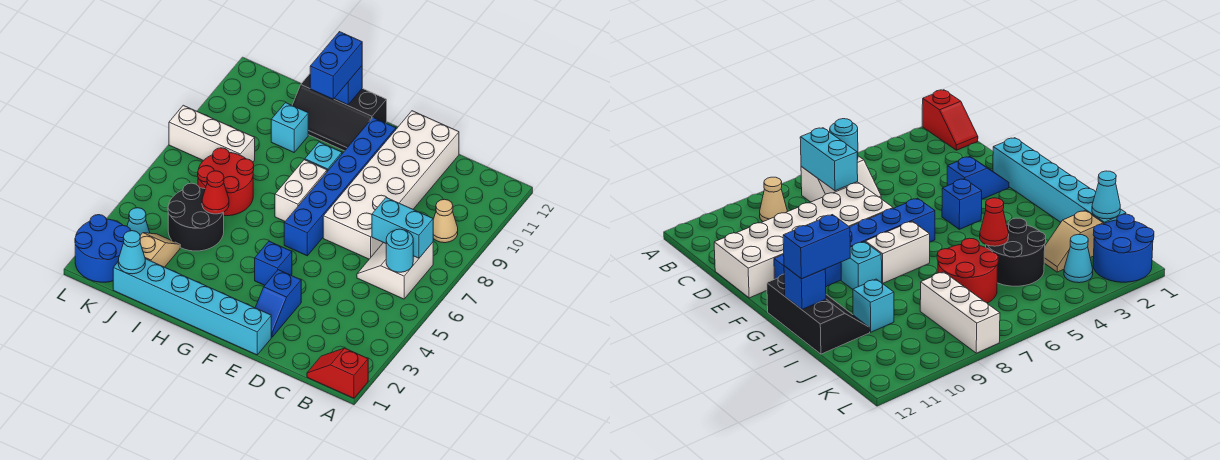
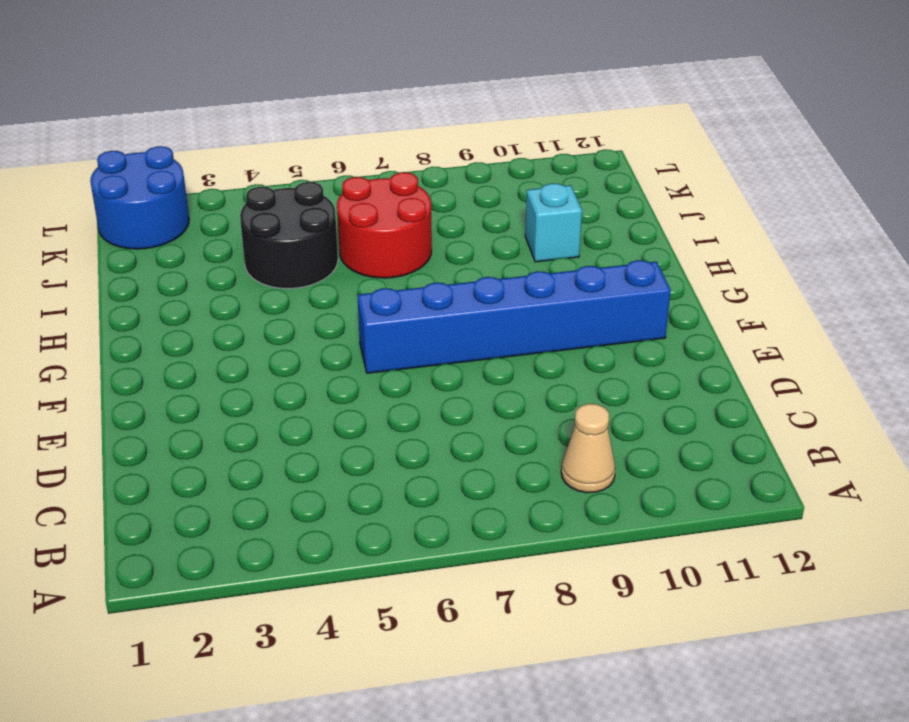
none -> red 1x2 slope [307,348,368,398]
none -> white 2x2 slope [357,242,433,299]
none -> white 2x6 brick [323,111,459,259]

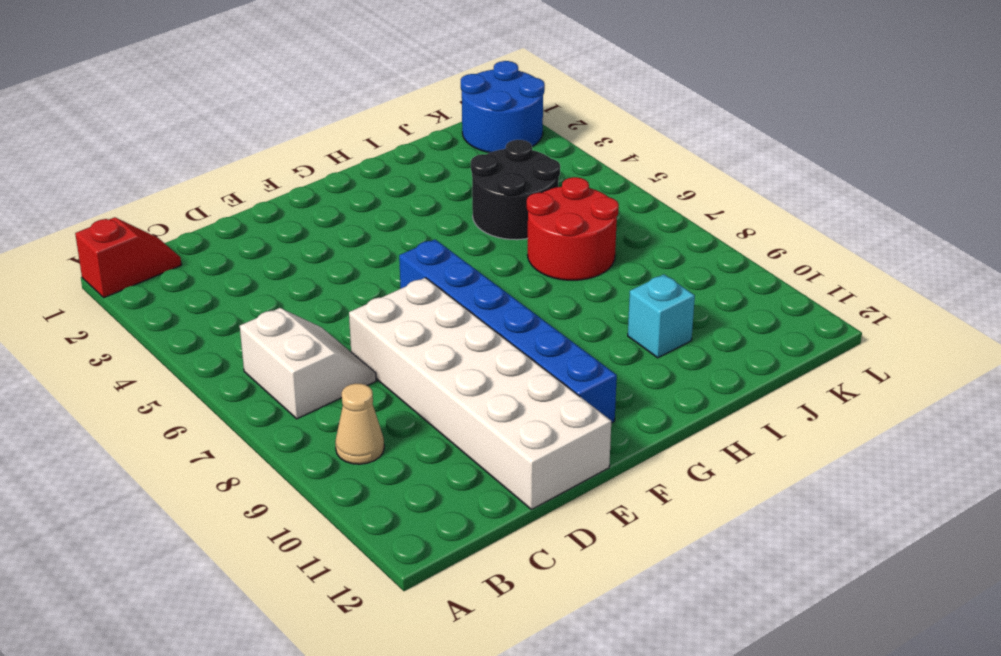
none -> cyan 1x6 brick [113,259,271,355]
none -> blue 1x2 slope [255,270,301,337]
none -> blue 1x1 brick [255,241,292,285]

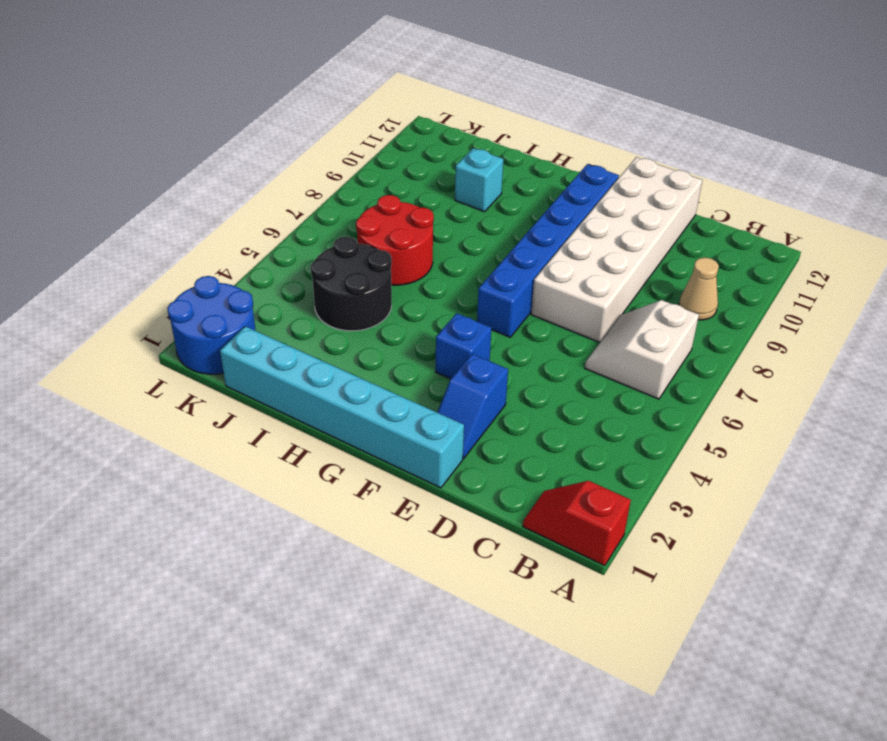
none -> white 1x2 brick [275,160,327,221]
none -> cyan 1x1 brick [305,142,342,171]
none -> black 2x3 slope [292,74,387,151]

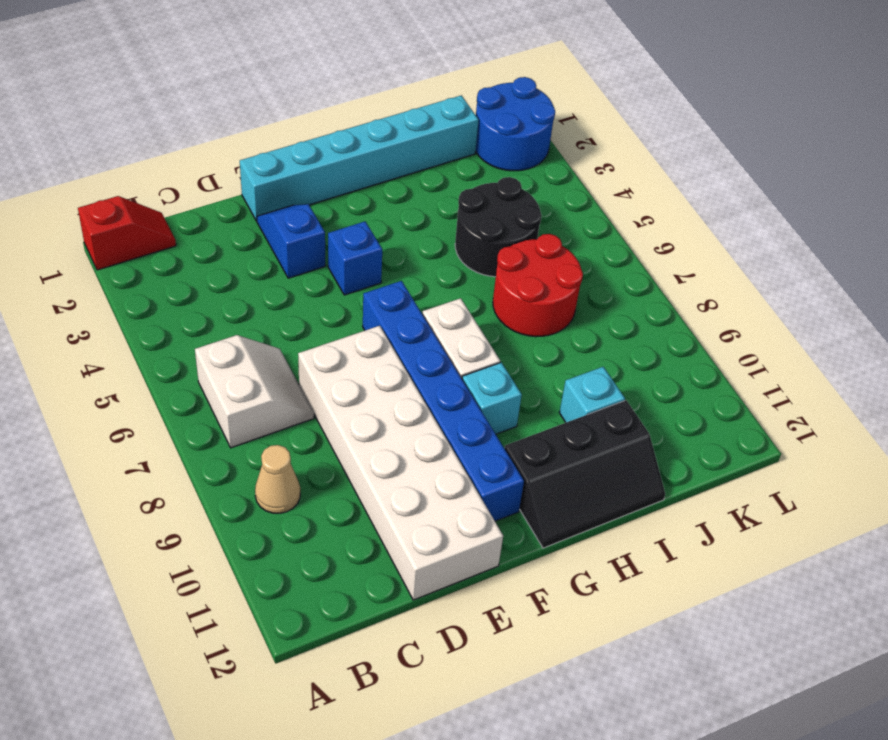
black 2x3 slope [505,400,665,548] -> black 2x3 slope turned to [292,74,387,151]
none -> tan 1x2 slope [140,233,180,267]
none -> white 1x3 brick [169,105,255,162]
none -> cyan 1x1 cone [127,208,150,235]

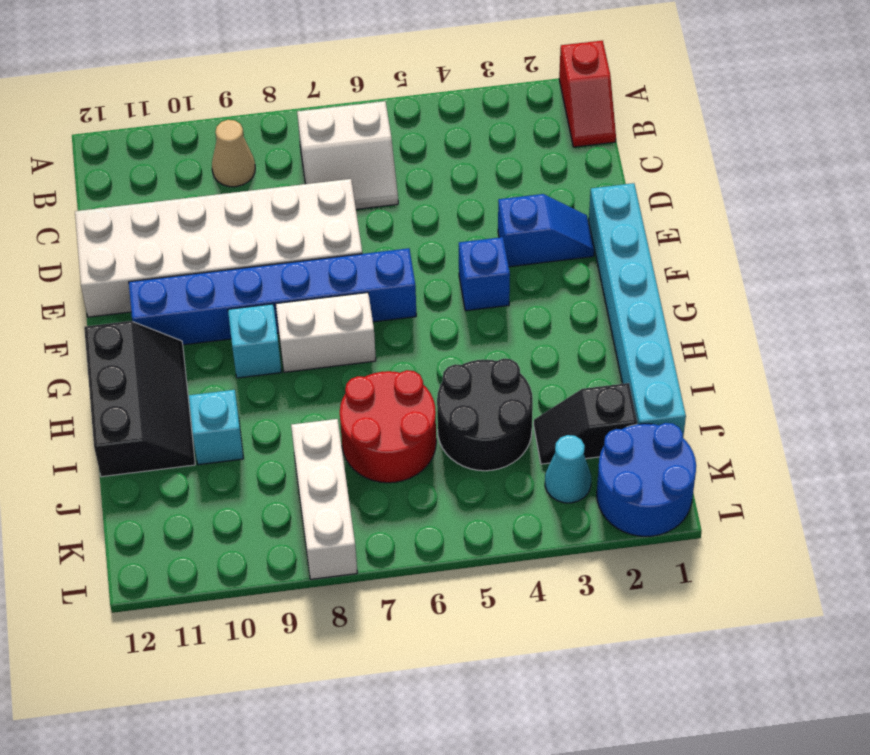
black 1x2 slope [534,383,637,464] -> tan 1x2 slope [140,233,180,267]
none -> cyan 1x1 round brick [386,229,413,272]
none -> cyan 1x2 brick [372,198,433,258]
none -> blue 1x1 brick [334,66,362,105]

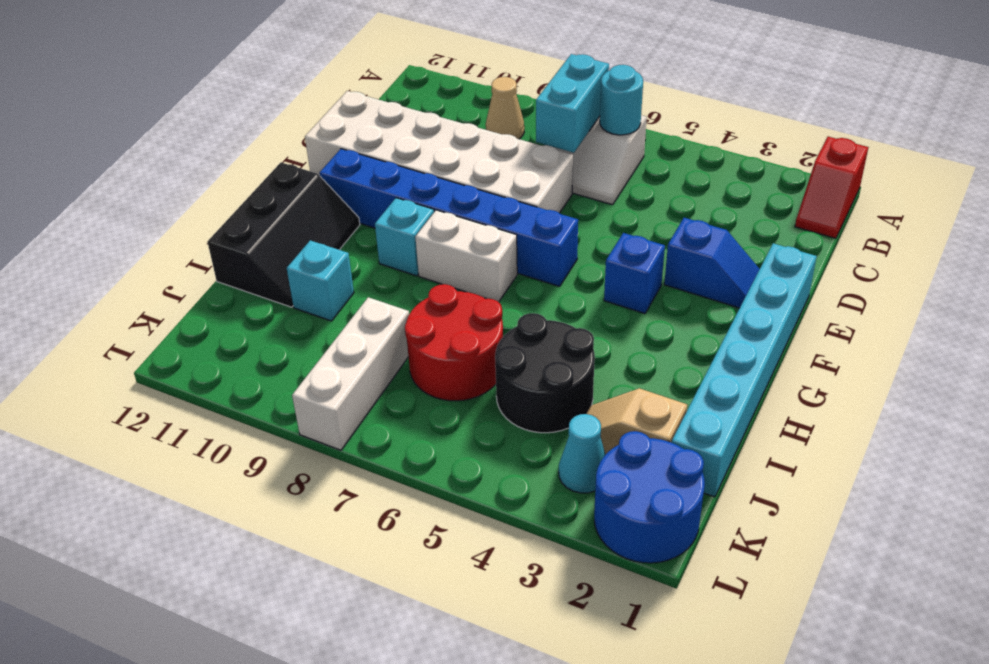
none -> blue 1x1 brick [334,66,362,105]
none -> red 1x1 cone [202,171,229,214]
none -> cyan 1x1 cone [118,231,145,274]

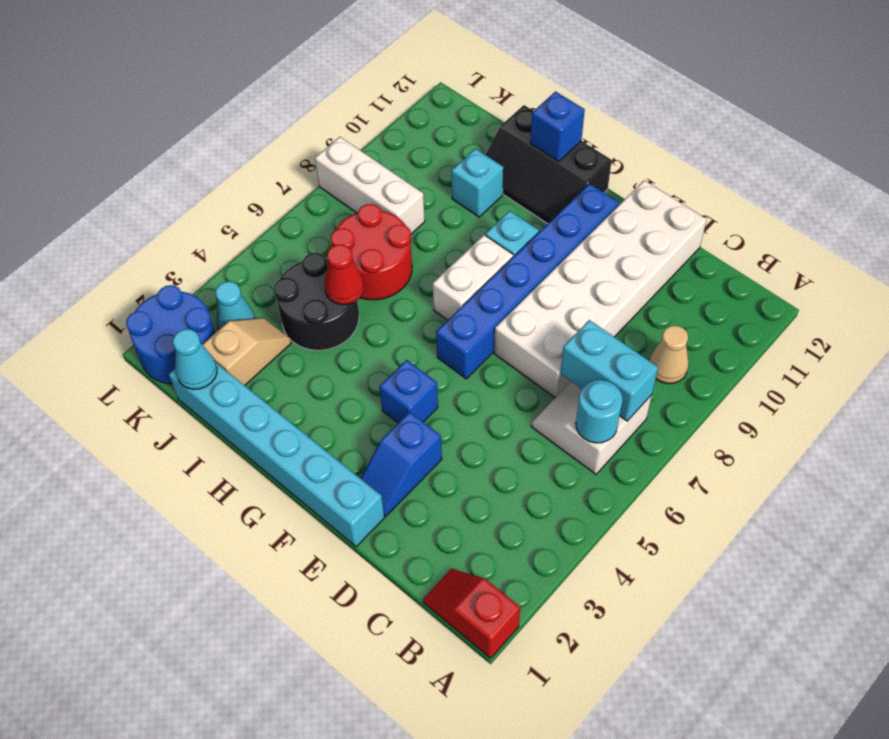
none -> blue 1x2 brick [310,32,362,99]

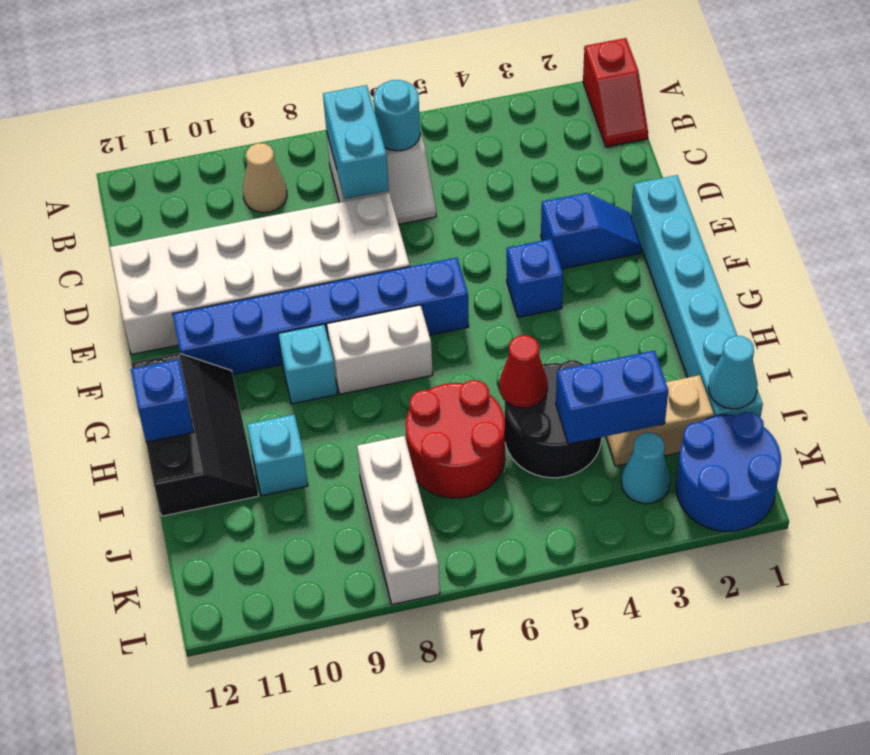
blue 1x2 brick [556,351,668,444] -> blue 1x2 brick moved to [310,32,362,99]

